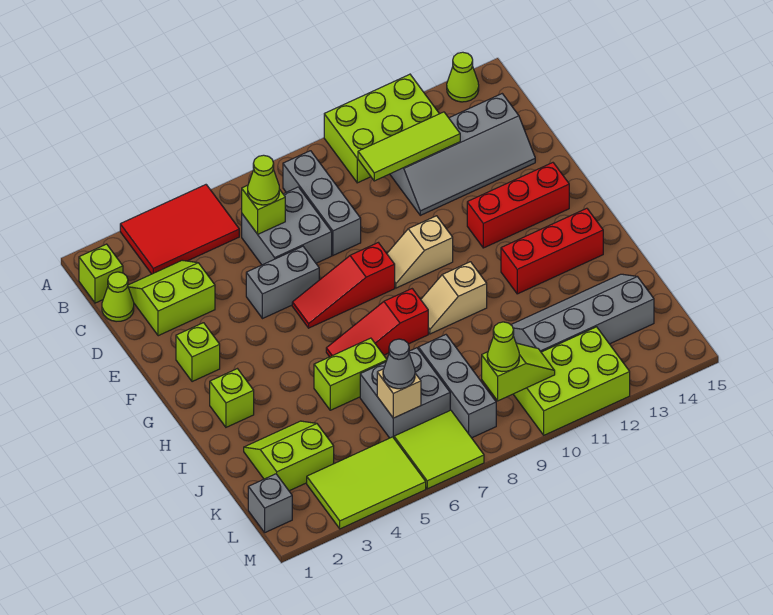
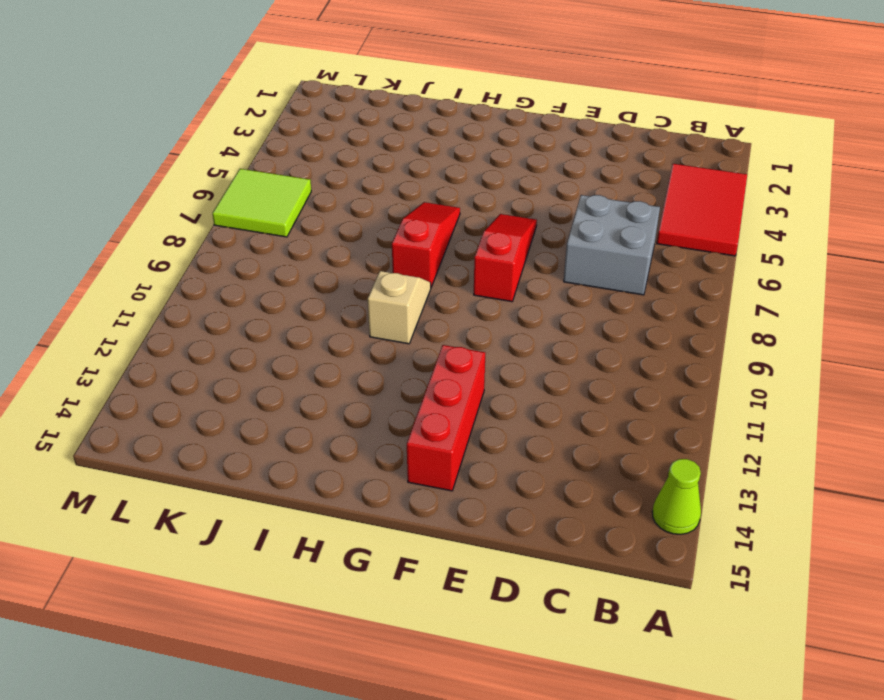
none -> lime 2x3 brick [324,74,439,183]
none -> lime 1x1 brick [79,244,123,303]
none -> grey 1x3 brick [283,151,361,255]
none -> lime 1x1 cone [102,272,134,322]

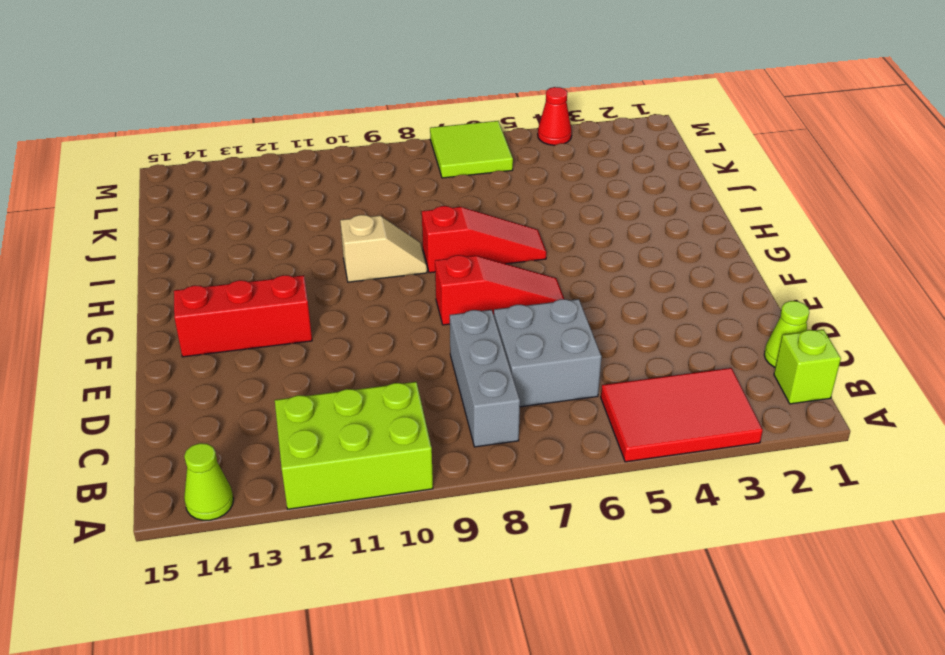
red 1x1 cone [538,87,572,145] -> lime 2x3 tile [307,437,426,529]
none -> lime 2x2 slope [128,260,215,336]
none -> grey 2x4 slope [390,94,535,215]
none -> grey 1x2 brick [246,246,319,319]
none -> lime 1x1 brick [176,323,220,382]

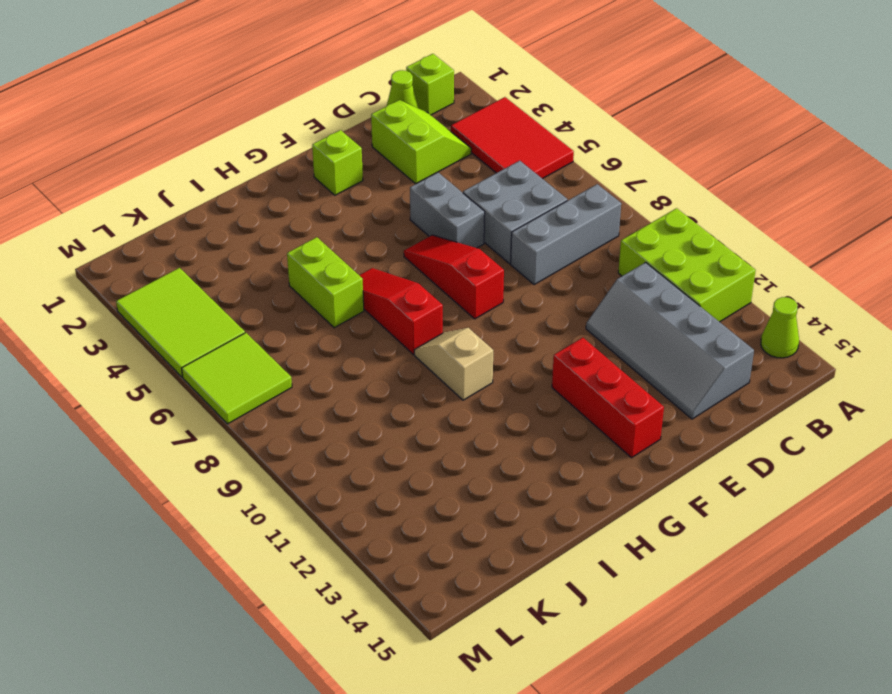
none -> tan 1x2 slope [387,216,453,288]
none -> lime 1x1 brick [210,369,254,427]
none -> red 1x3 brick [501,208,603,294]
none -> lime 2x2 slope [244,421,334,491]

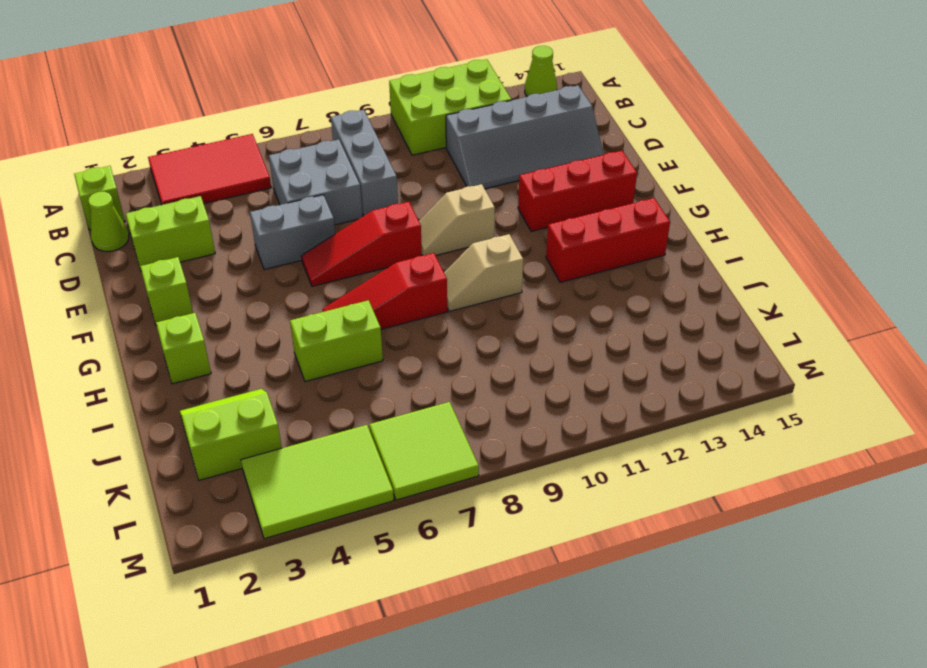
none -> grey 2x2 brick [360,348,450,438]
none -> grey 1x3 brick [418,335,496,438]
none -> grey 2x4 slope [511,274,654,352]
none -> grey 1x1 brick [248,474,292,532]

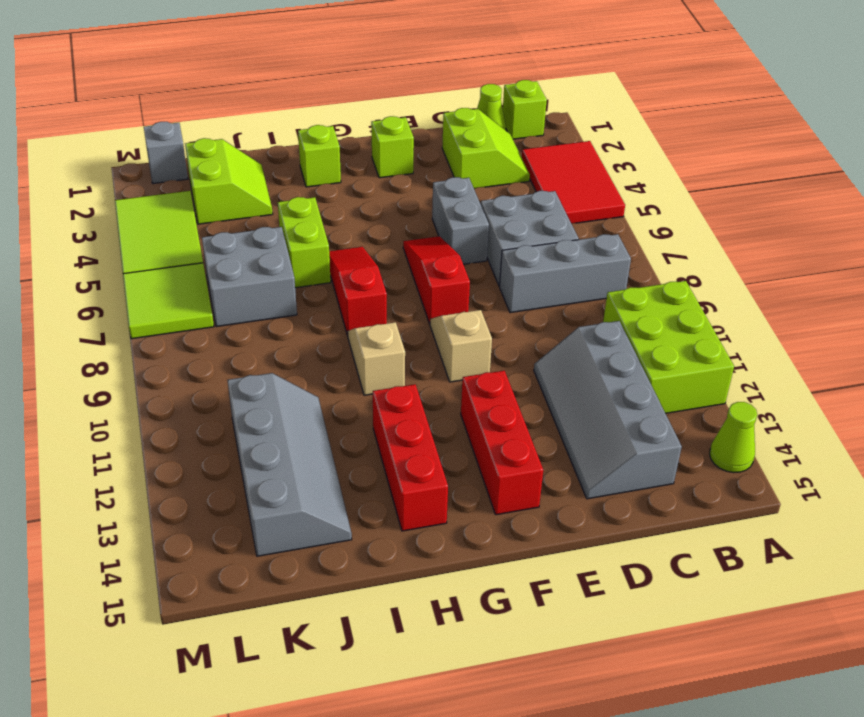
none -> grey 1x3 brick [418,335,496,438]
none -> lime 2x3 brick [513,327,630,435]
none -> lime 1x1 brick [242,185,285,234]
none -> lime 1x3 tile [358,112,460,181]

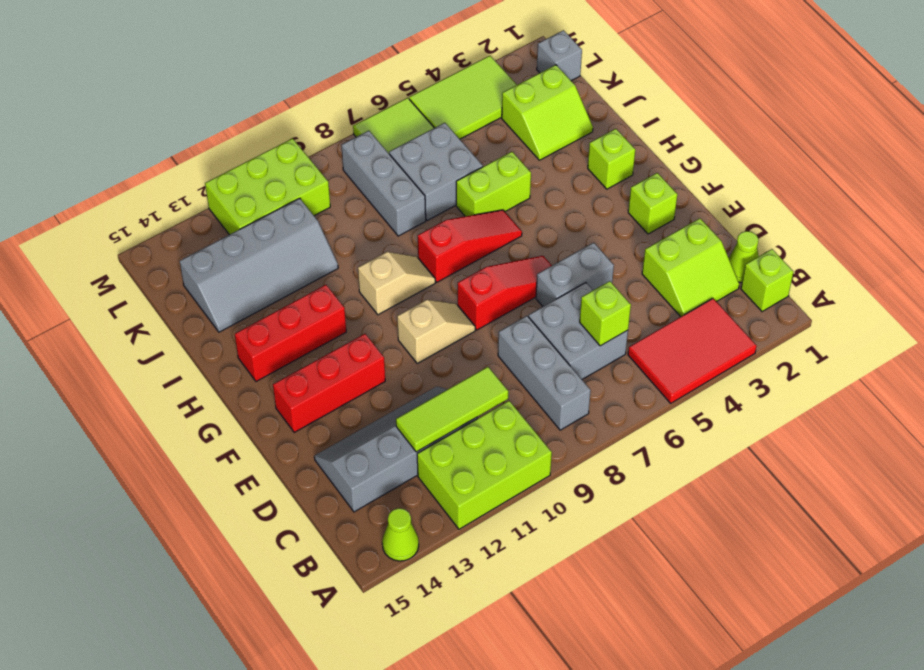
none -> tan 1x1 brick [377,369,421,418]
none -> lime 1x2 slope [482,343,555,401]
none -> lime 1x1 cone [248,155,279,205]
none -> grey 1x1 cone [383,339,415,389]

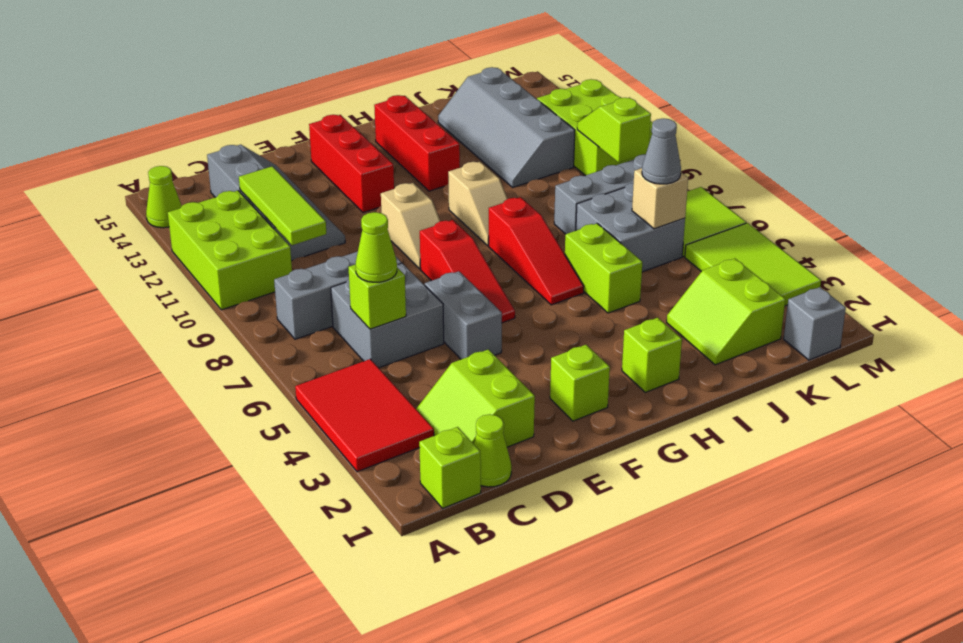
none -> lime 1x1 cone [487,322,519,372]

